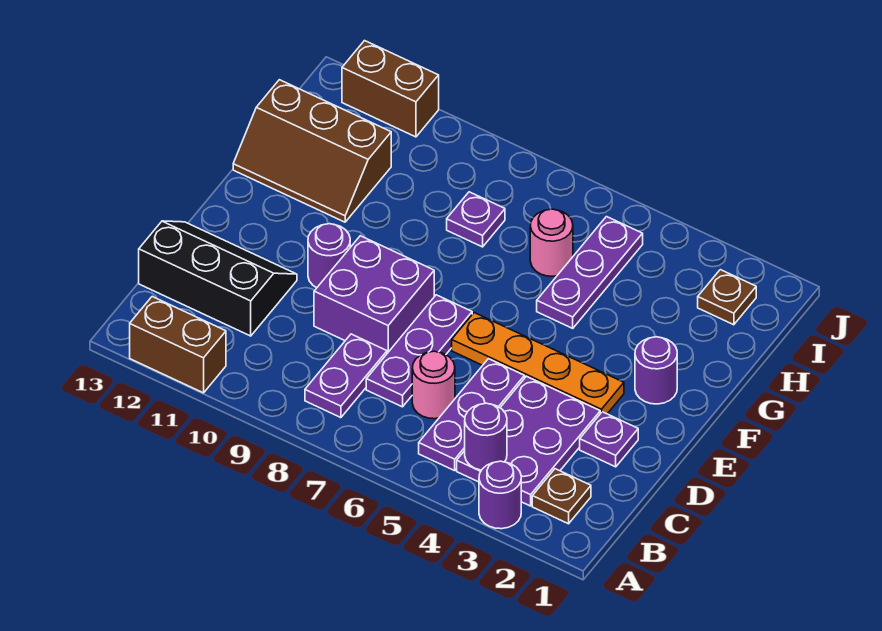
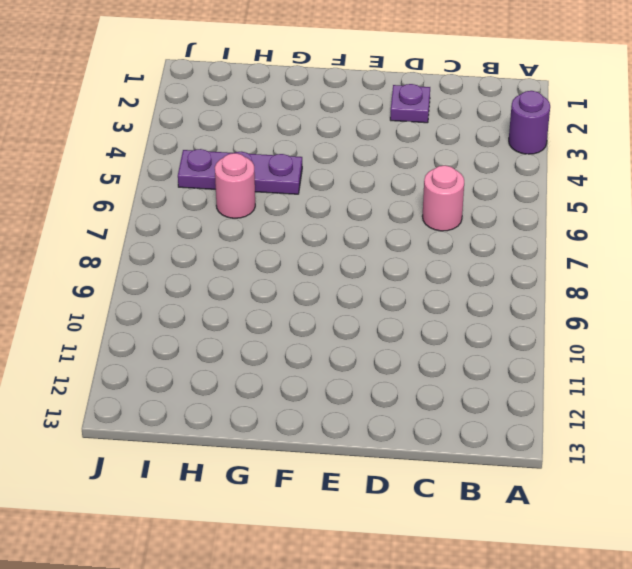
none -> brown 1x2 brick [130,297,226,393]
none -> brown 1x1 plate [532,469,591,524]
none -> purple 2x3 plate [457,376,600,506]

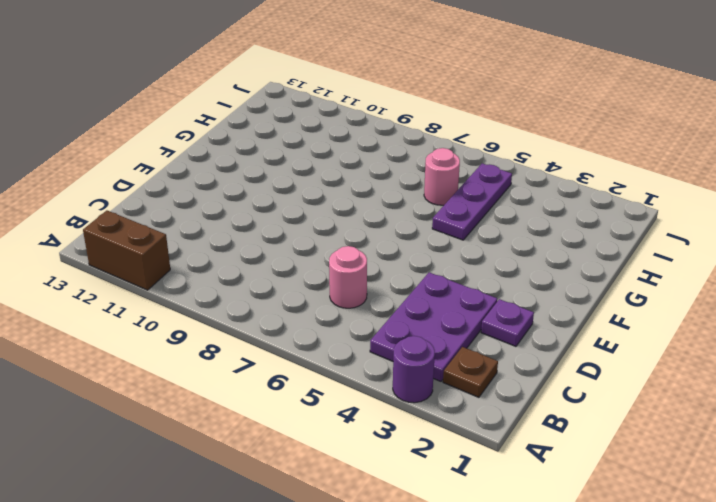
none -> purple 1x3 plate [419,359,524,471]
none -> purple 1x2 plate [305,334,387,418]
none -> purple 1x3 plate [366,295,472,407]

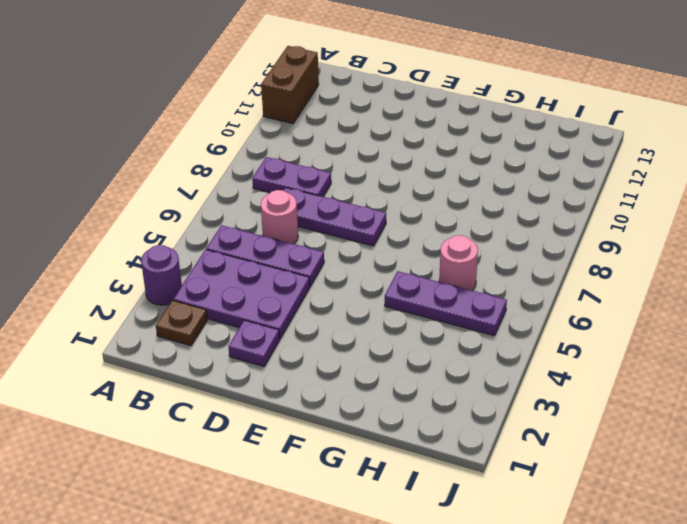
none -> black 2x3 slope [139,221,297,336]
none -> purple 2x2 brick [314,236,434,353]
none -> orange 1x4 plate [452,313,624,414]

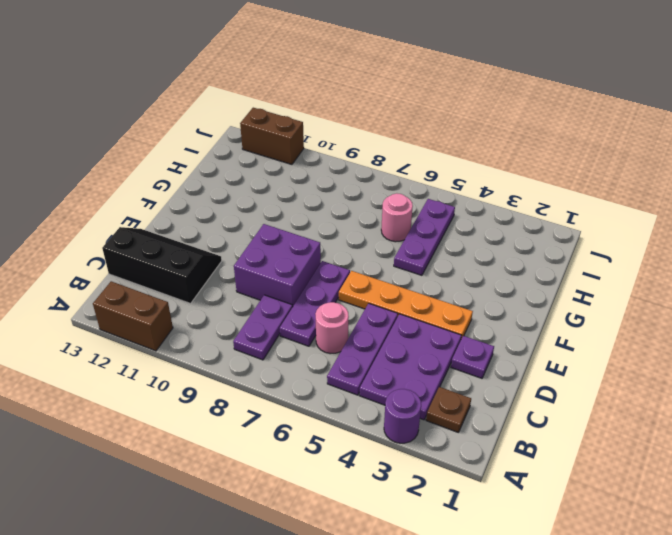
none -> purple 1x1 round brick [308,224,350,288]
none -> purple 1x1 round brick [635,337,677,404]
none -> brown 2x3 slope [233,80,391,222]

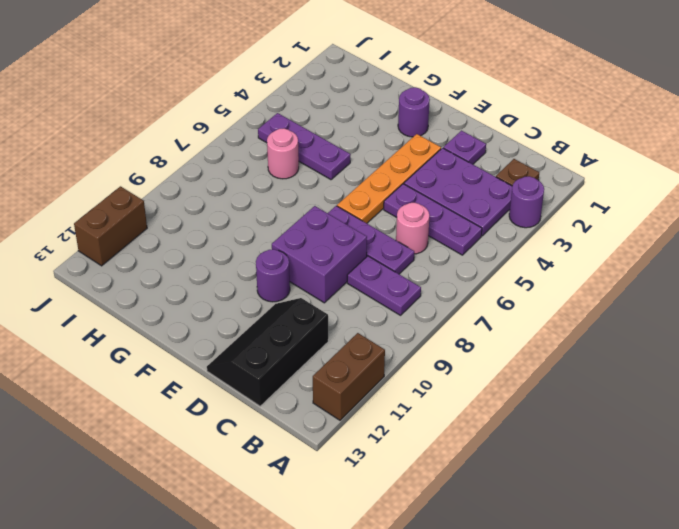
none -> brown 2x3 slope [233,80,391,222]
none -> purple 1x1 plate [447,192,505,247]
none -> brown 1x1 plate [698,270,756,325]

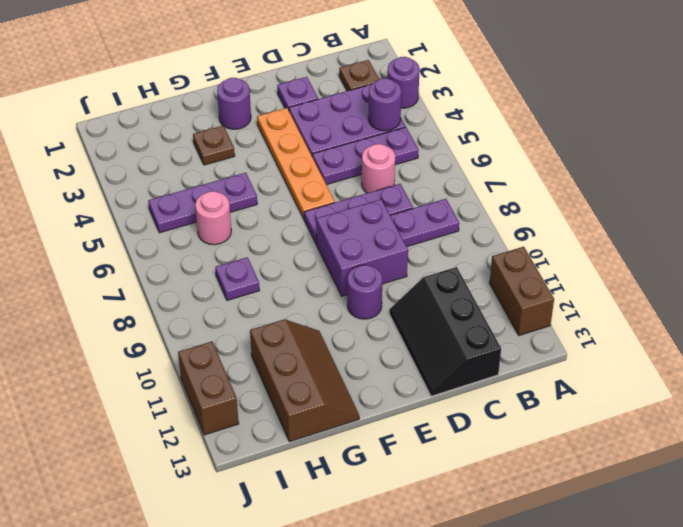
brown 1x1 plate [193,126,235,165] -> brown 1x1 plate moved to [698,270,756,325]

